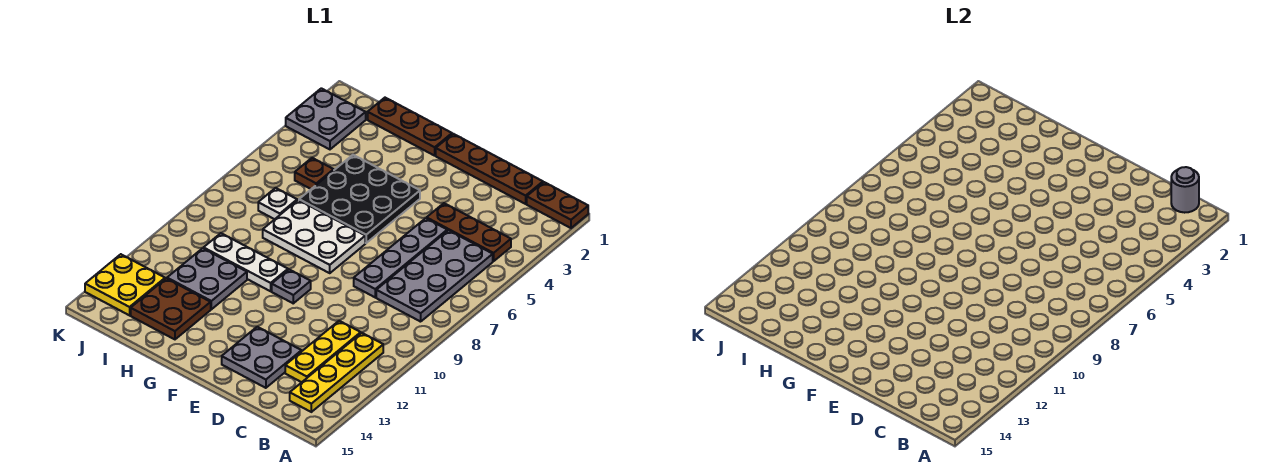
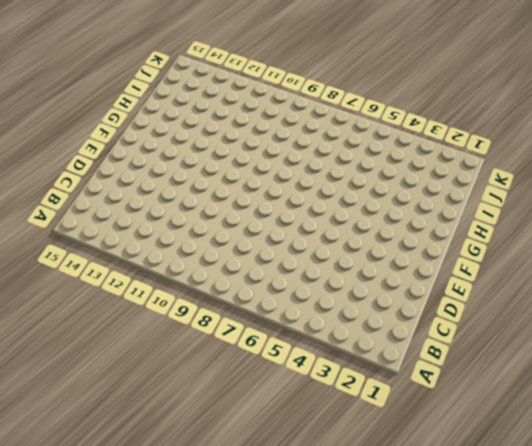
none -> brown 1x2 plate [527,182,588,228]
none -> brown 1x3 plate [427,203,511,261]
none -> grey 2x4 plate [376,230,493,322]

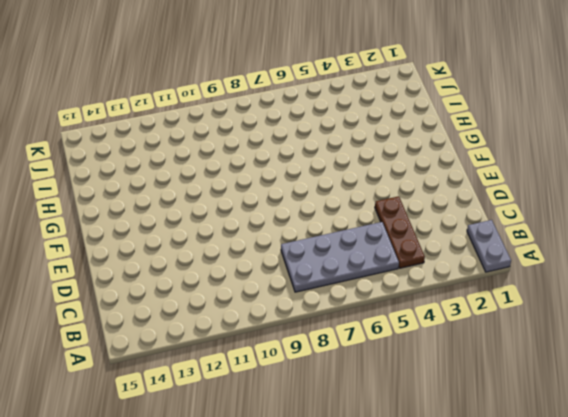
grey 1x2 plate [467,220,511,272] -> brown 1x2 plate [527,182,588,228]
none -> yellow 1x4 plate [290,333,383,412]
none -> brown 1x4 plate [436,134,543,204]
none -> yellow 1x3 plate [285,321,361,382]

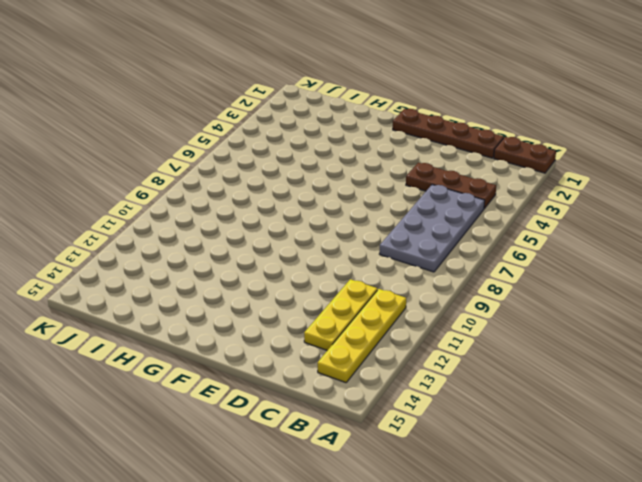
none -> grey 1x4 plate [354,218,447,297]
none -> grey 2x2 plate [222,327,302,388]
none -> black 3x3 plate [299,155,420,243]

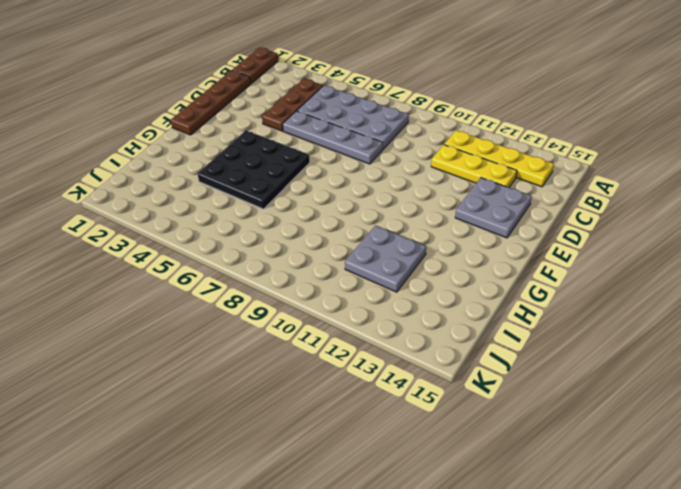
none -> white 2x3 plate [263,200,365,273]
none -> grey 1x1 plate [272,270,311,303]
none -> brown 1x3 plate [368,98,452,156]

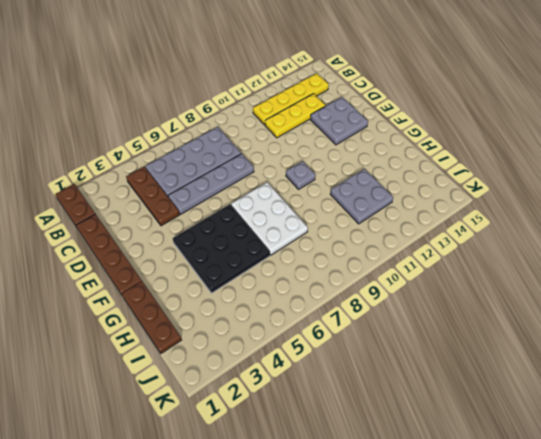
none -> white 1x3 plate [204,233,288,291]
none -> brown 2x2 plate [131,278,211,339]
none -> brown 1x1 plate [295,158,334,189]

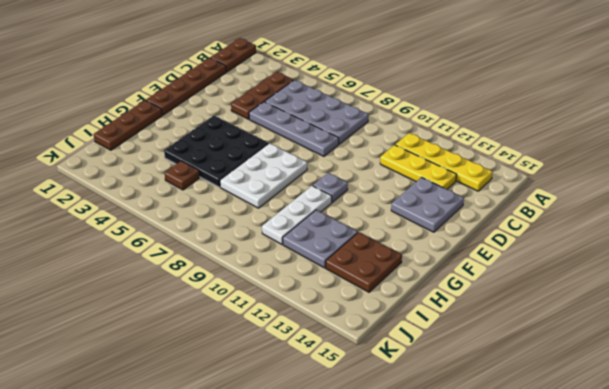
none -> white 1x1 plate [258,188,297,219]
none -> grey 2x2 plate [286,88,366,149]
none -> yellow 2x2 plate [85,254,165,315]

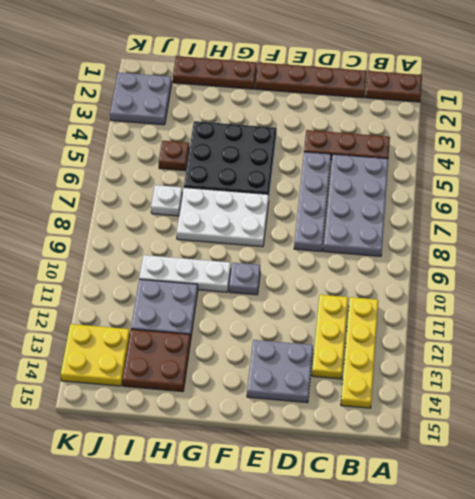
none -> grey 1x1 round brick [1171,167,1199,213]

